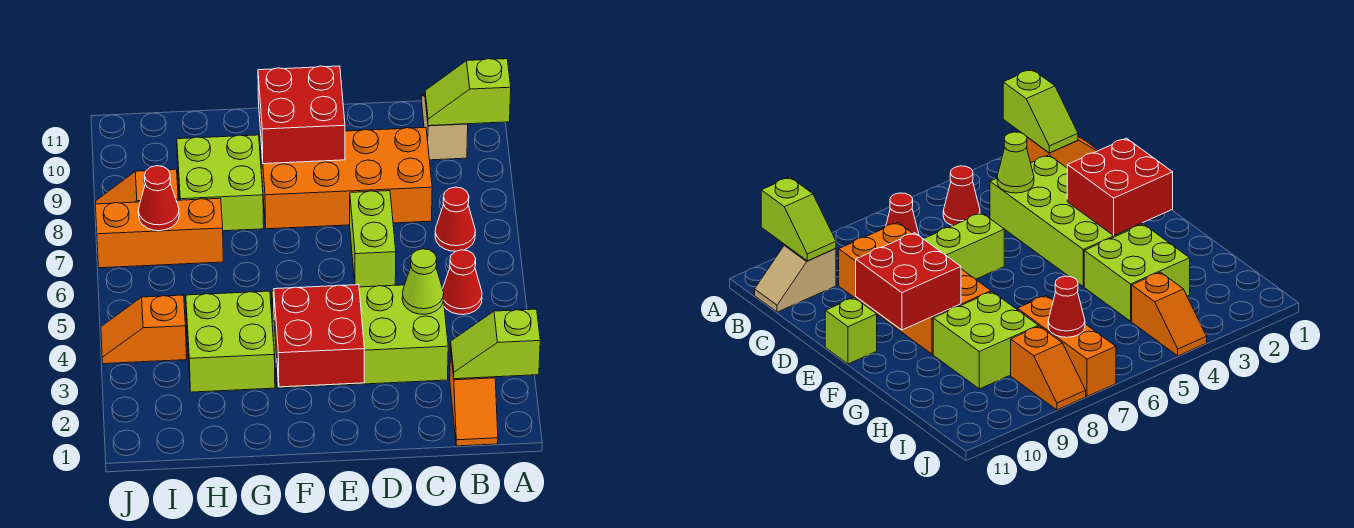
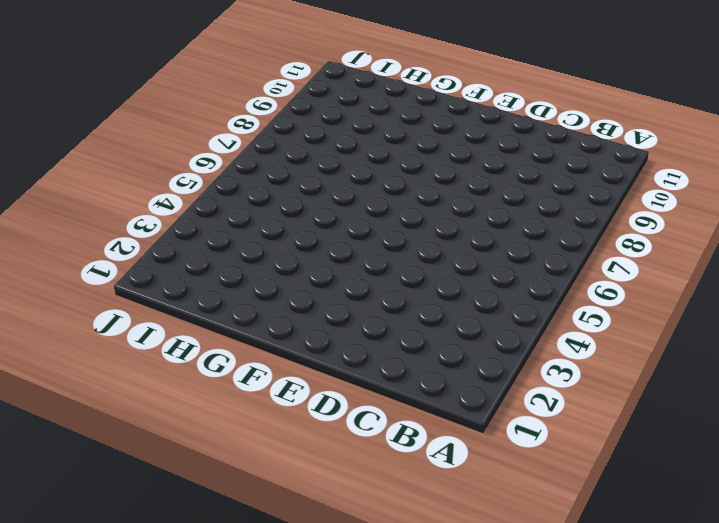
none -> orange 1x2 slope [450,350,498,446]
none -> red 1x1 cone [443,250,482,315]
none -> red 1x1 cone [435,187,475,251]

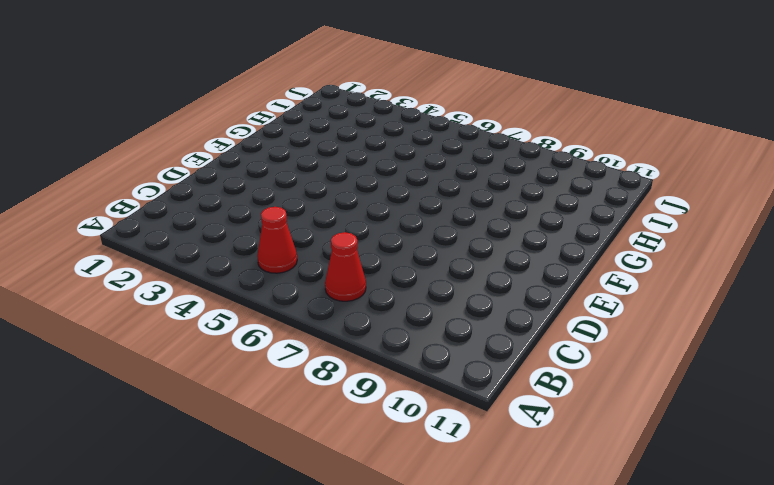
none -> orange 1x2 slope [450,350,498,446]
none -> tan 1x2 slope [422,95,468,160]
none -> lime 2x4 brick [272,283,448,388]

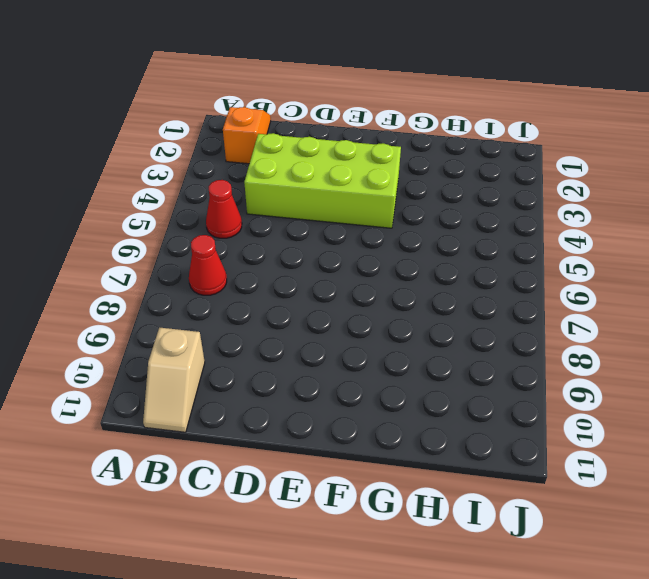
none -> orange 2x4 brick [261,128,432,229]
none -> lime 1x2 brick [350,191,396,287]
none -> lime 1x1 brick [825,298,877,364]

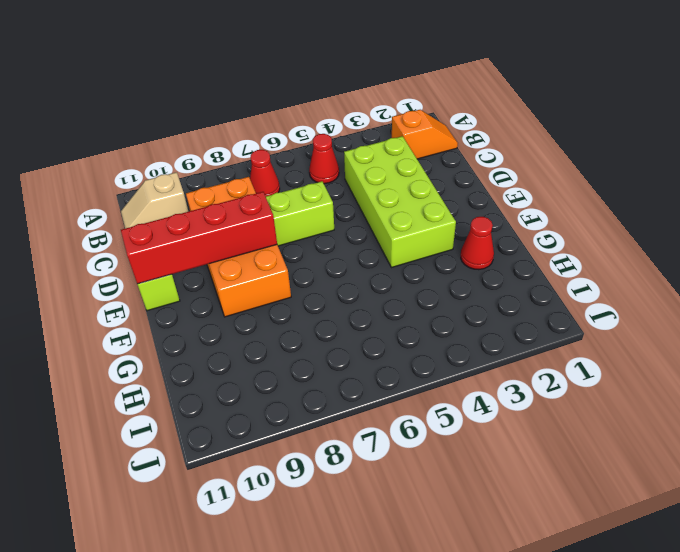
red 1x4 brick [121,192,277,284] -> red 2x2 brick [258,66,345,164]
red 1x1 cone [461,217,494,270] -> red 1x1 cone moved to [138,166,179,231]
none -> lime 2x2 brick [186,291,275,392]
none -> lime 2x2 brick [177,135,264,231]
none -> orange 1x3 brick [96,198,223,268]

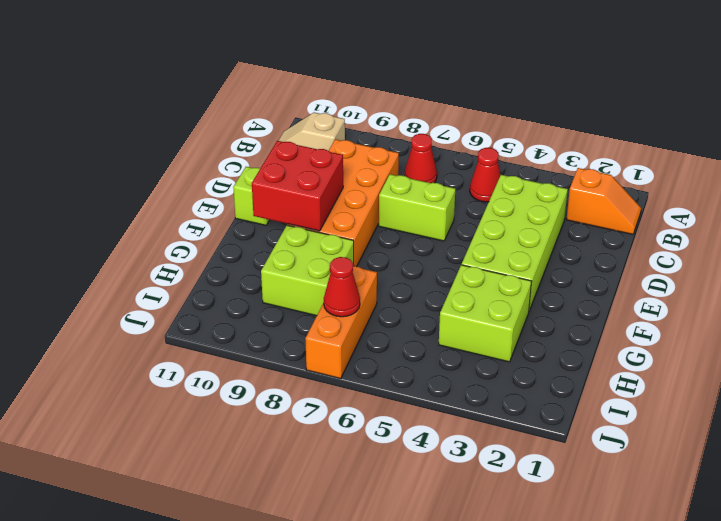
none -> orange 1x2 slope [101,295,187,364]
none -> orange 1x2 slope [96,169,178,204]
none -> lime 1x2 slope [451,309,540,379]

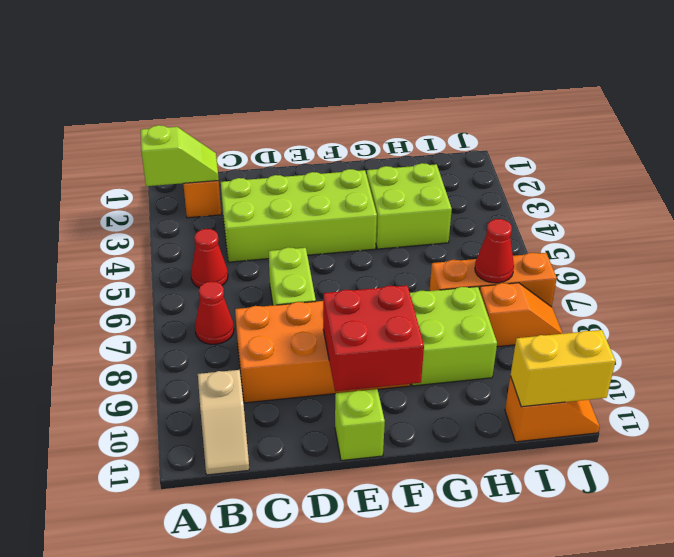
orange 1x2 slope [505,376,600,442] -> orange 1x2 slope moved to [101,295,187,364]
yellow 1x2 brick [511,330,615,407] -> none
none -> lime 1x2 slope [425,59,511,126]
none -> lime 1x1 cone [402,249,444,314]
none -> red 2x2 brick [274,285,364,387]

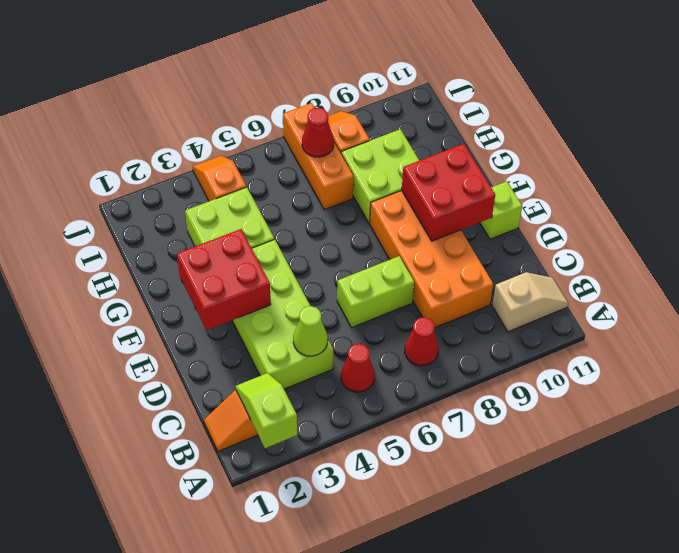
none -> lime 1x2 slope [425,59,511,126]

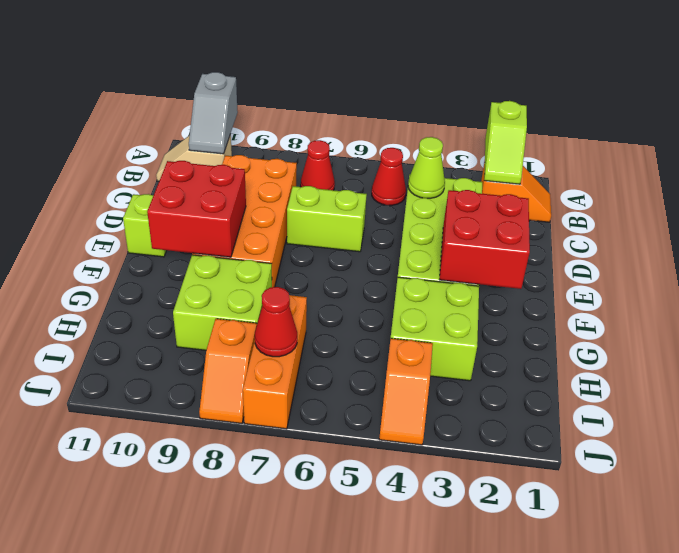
grey 1x2 slope [189,72,238,154] -> lime 1x2 slope [425,59,511,126]

